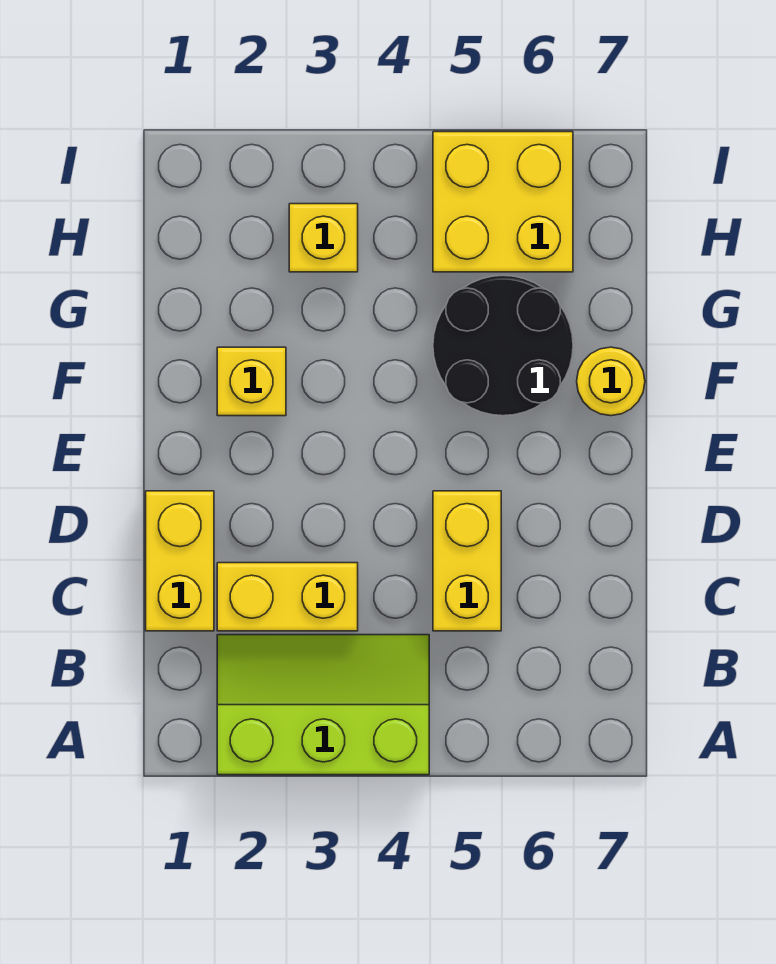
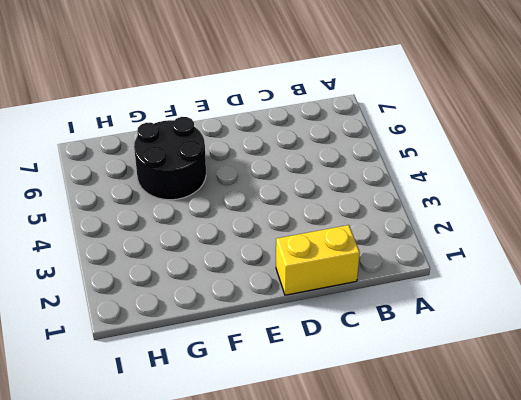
none -> lime 2x3 slope [217,635,429,775]
none -> yellow 1x2 brick [217,563,358,631]

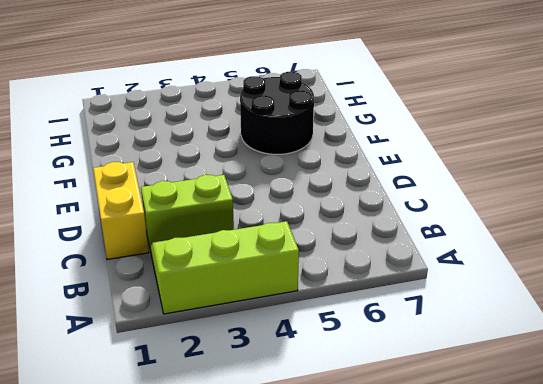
lime 1x2 brick [141,175,234,251] -> yellow 1x2 brick [217,563,358,631]
none -> yellow 1x2 brick [433,491,501,631]
none -> yellow 1x1 brick [217,347,286,416]

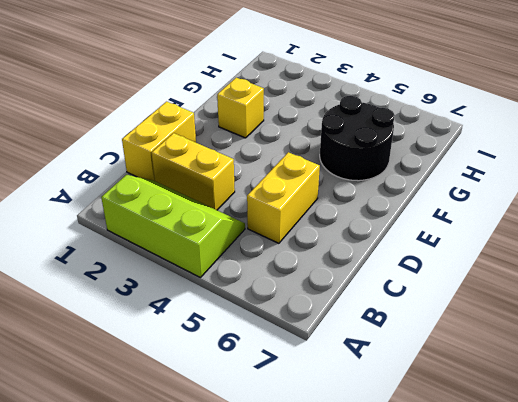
none -> yellow 1x1 round brick [577,347,645,416]
none -> yellow 1x1 brick [289,204,358,272]

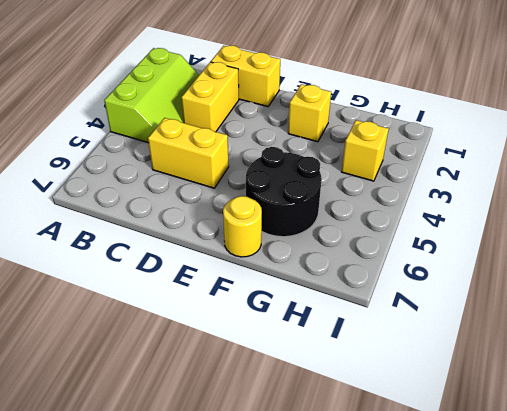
none -> yellow 2x2 brick [433,132,573,272]

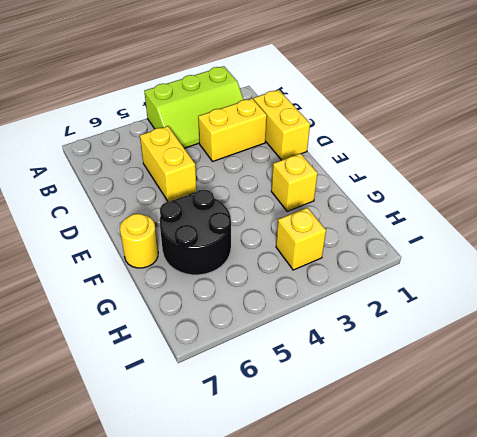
none -> yellow 2x2 brick [433,132,573,272]

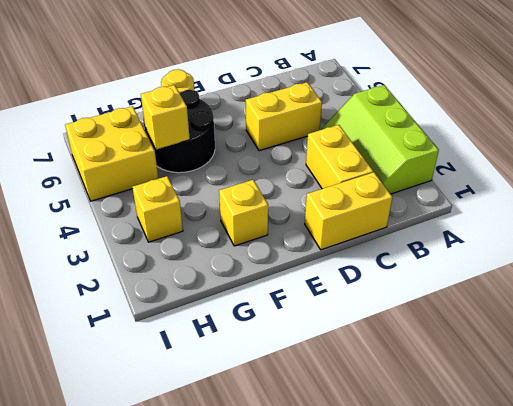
yellow 1x1 brick [141,85,190,149] -> none

